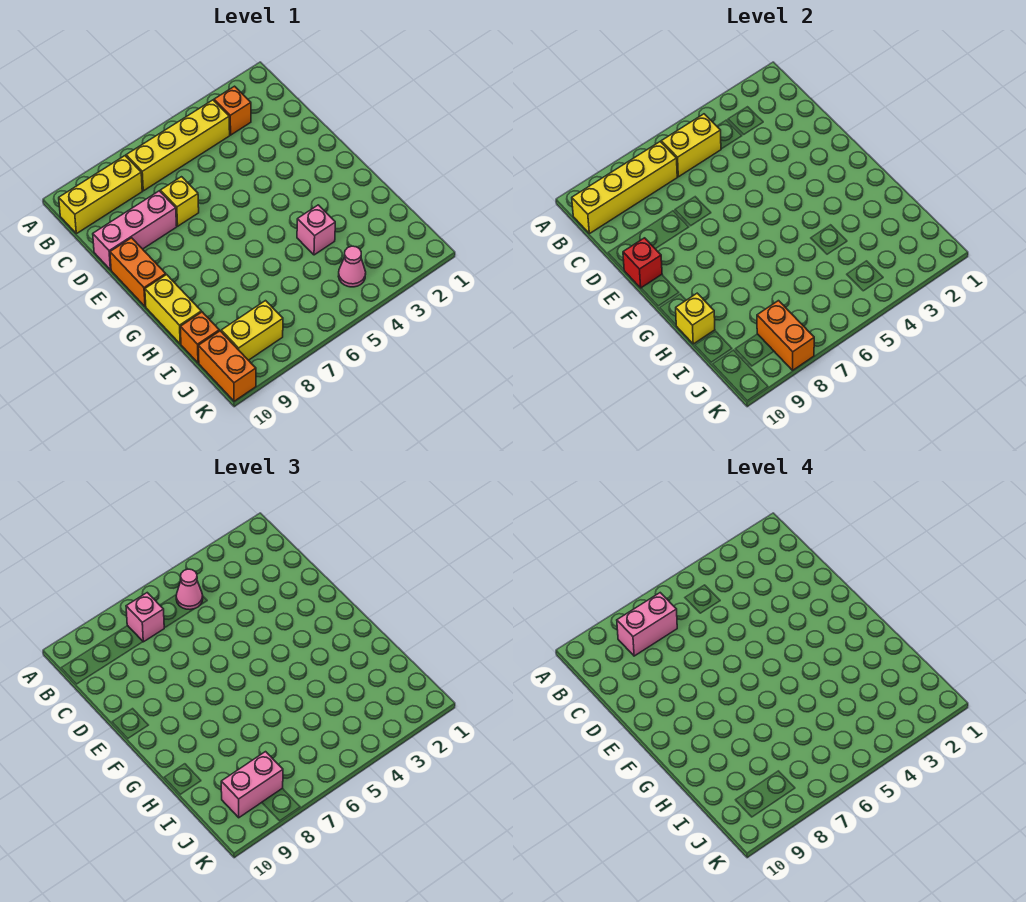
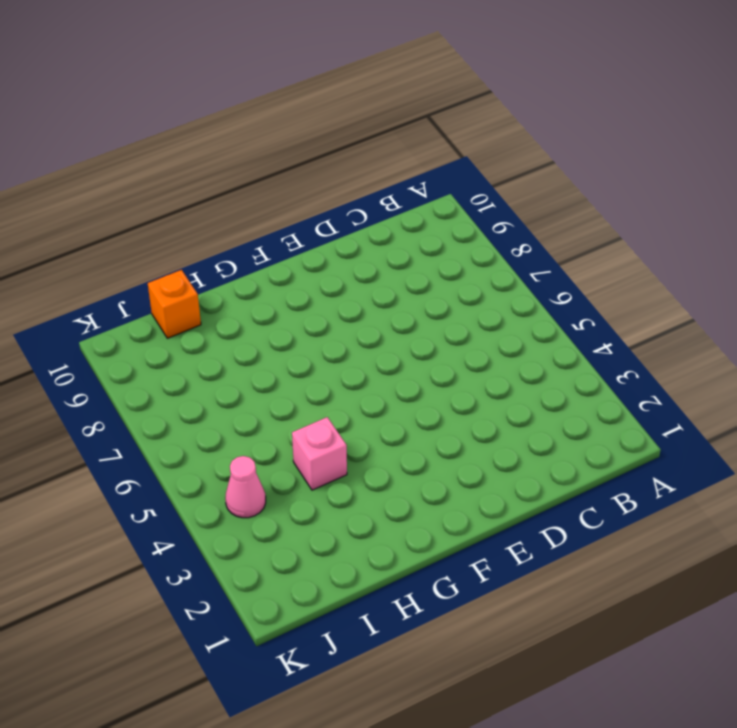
none -> orange 1x1 brick [214,86,251,135]
none -> yellow 1x4 brick [126,100,230,191]
none -> yellow 1x3 brick [59,156,142,234]

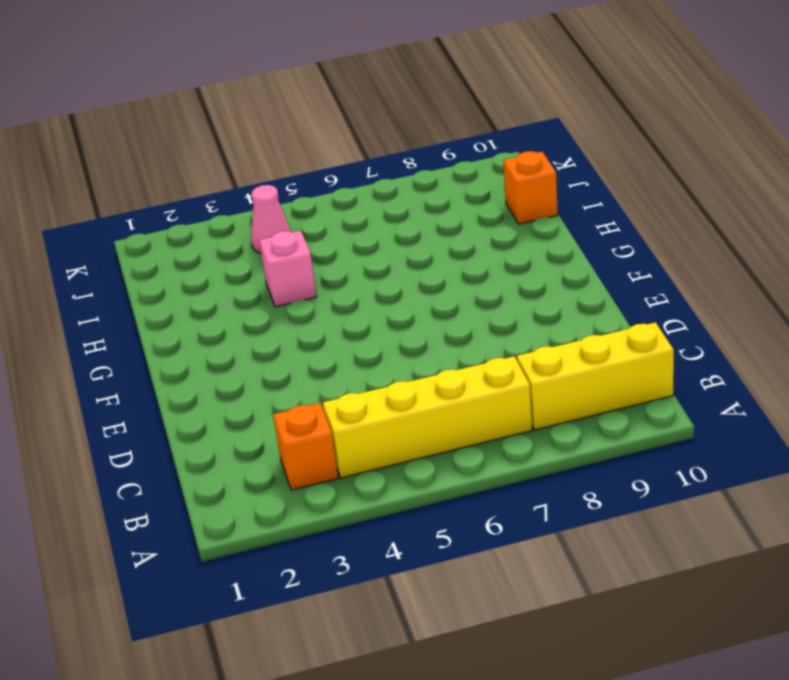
none -> yellow 1x1 brick [160,177,199,226]
none -> pink 1x3 brick [93,191,177,270]
none -> orange 1x2 brick [110,238,166,307]

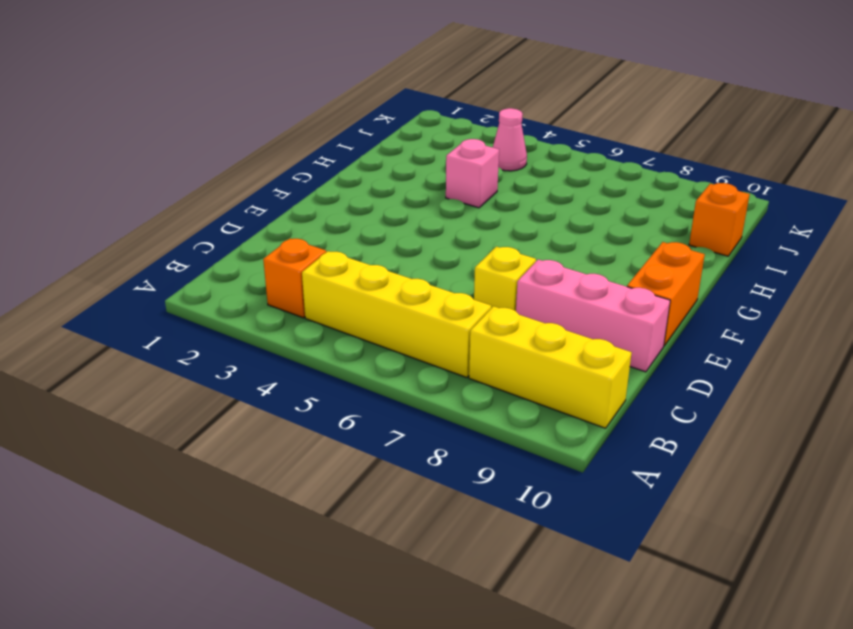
none -> yellow 1x2 brick [145,275,201,344]
none -> yellow 1x2 brick [221,301,283,360]
none -> orange 1x2 brick [198,331,256,401]

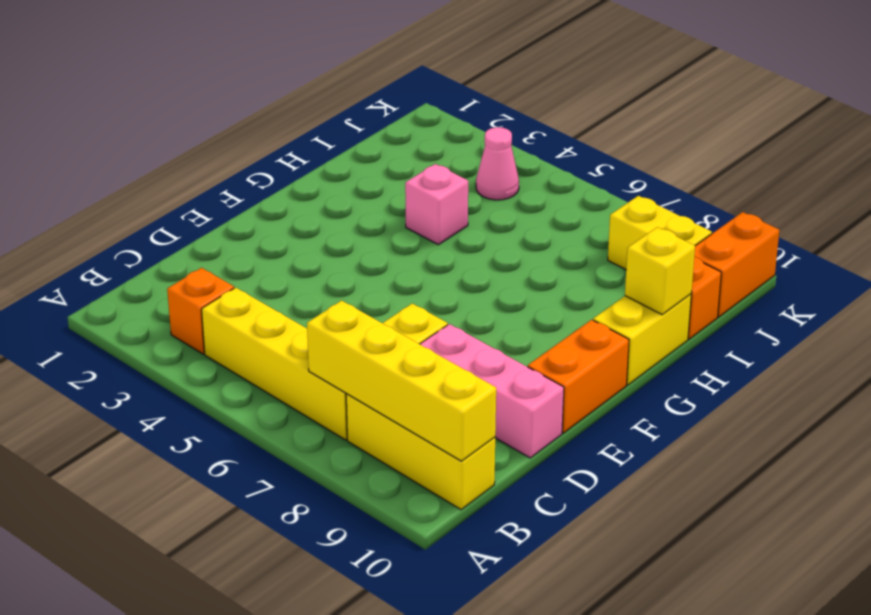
none -> yellow 1x2 brick [661,114,721,177]
none -> red 1x1 brick [623,238,662,288]
none -> orange 1x2 brick [757,301,814,370]

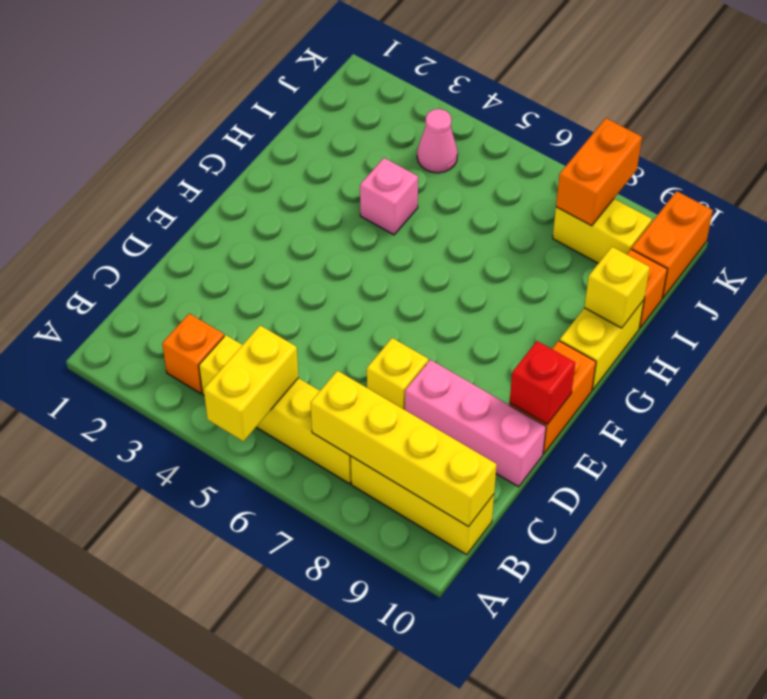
yellow 1x2 brick [204,325,298,441] -> yellow 1x2 brick turned to [661,114,721,177]
none -> pink 1x1 cone [176,569,203,610]
none -> pink 1x1 brick [126,593,164,642]
none -> pink 1x2 brick [221,752,283,818]

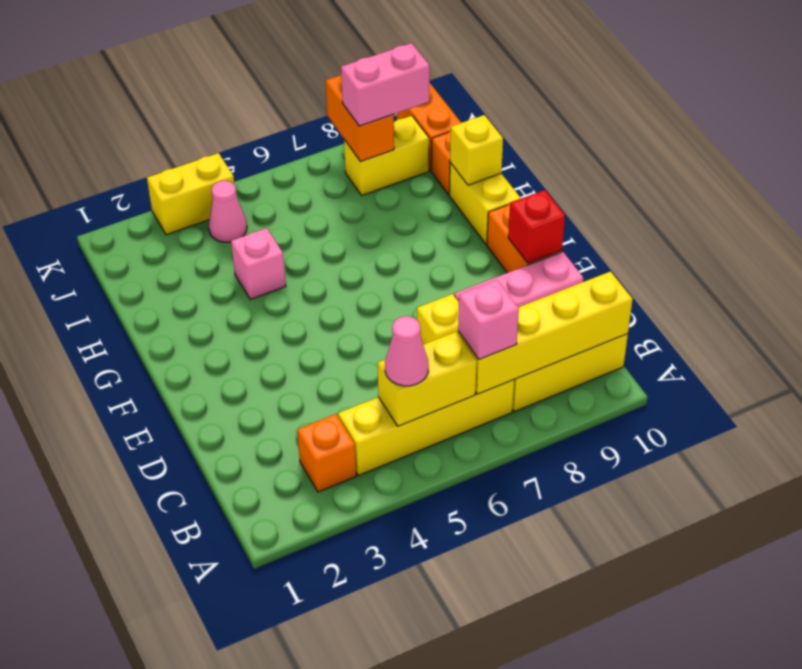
yellow 1x2 brick [147,153,234,235] -> none
none -> pink 1x2 brick [617,593,677,656]

